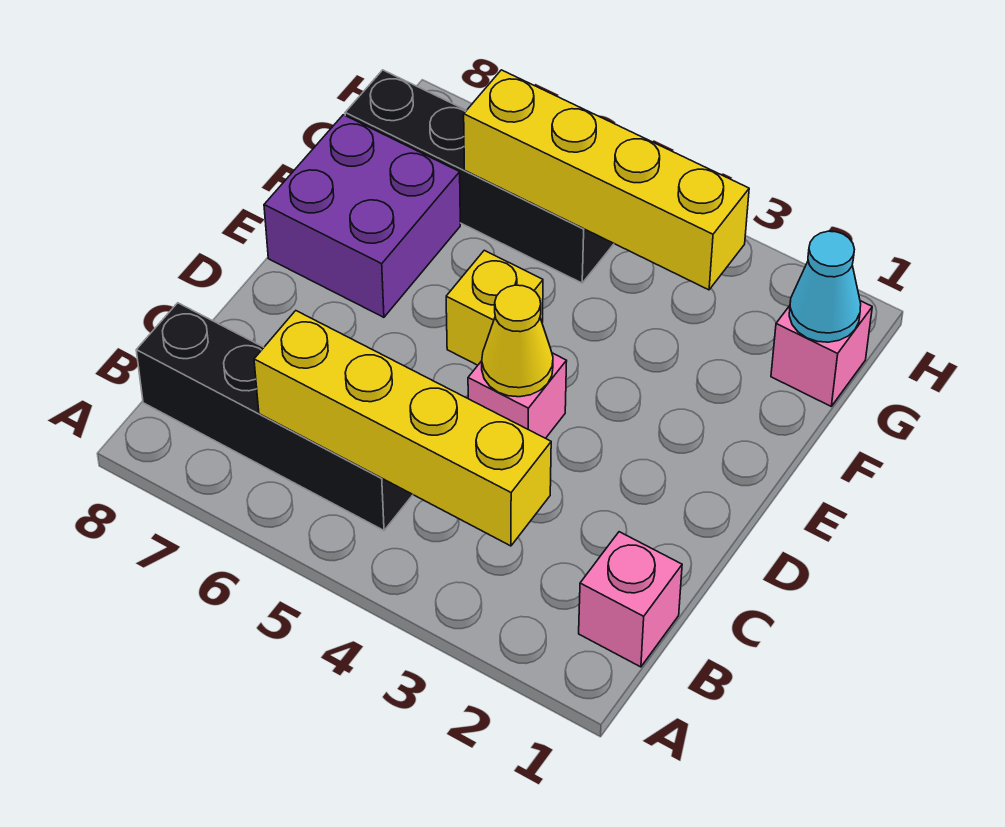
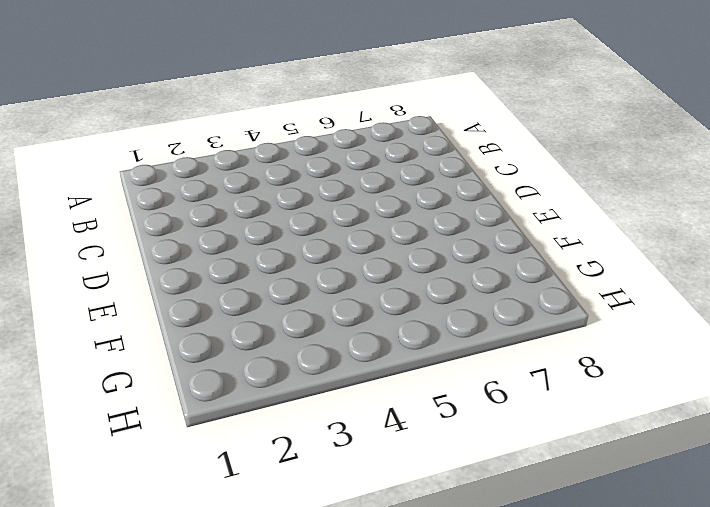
none -> pink 1x1 brick [579,532,682,667]
none -> black 1x4 brick [136,303,413,530]

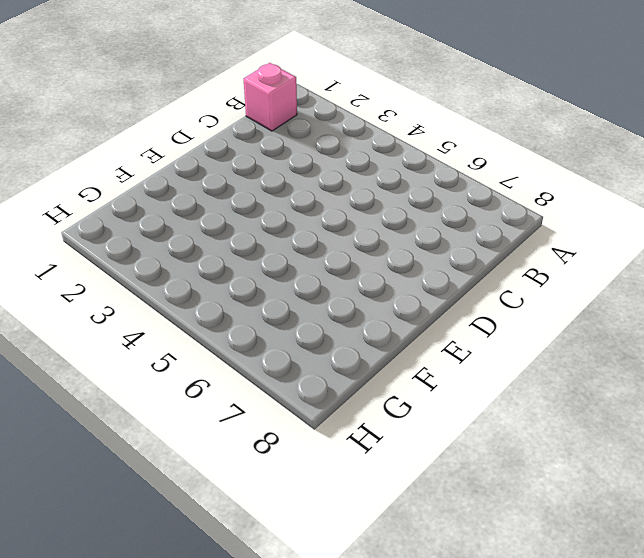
none -> black 1x4 brick [136,303,413,530]
none -> pink 1x1 brick [468,353,567,438]

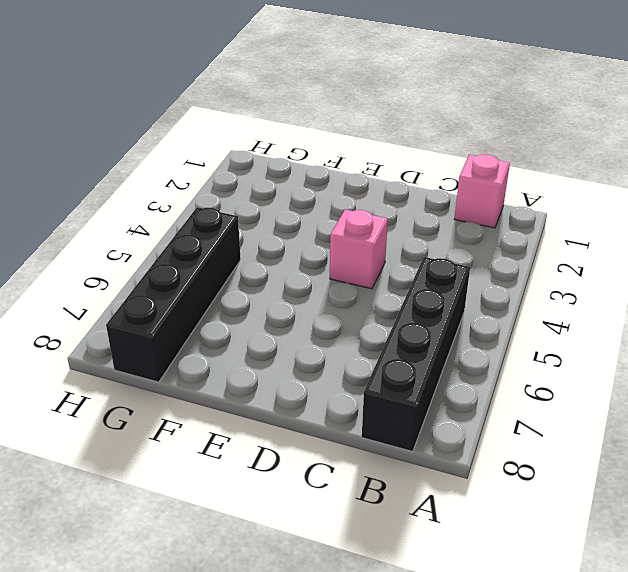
none -> yellow 1x1 brick [446,250,543,365]
none -> purple 2x2 brick [264,115,460,317]

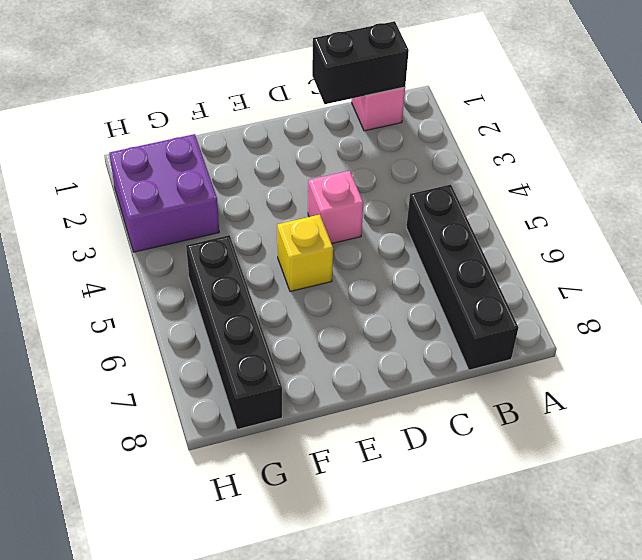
black 1x2 brick [312,21,409,104] -> none
purple 2x2 brick [109,134,219,252] -> purple 2x2 brick moved to [264,115,460,317]
none -> pink 1x1 brick [771,301,872,406]
none -> yellow 1x4 brick [254,311,551,546]

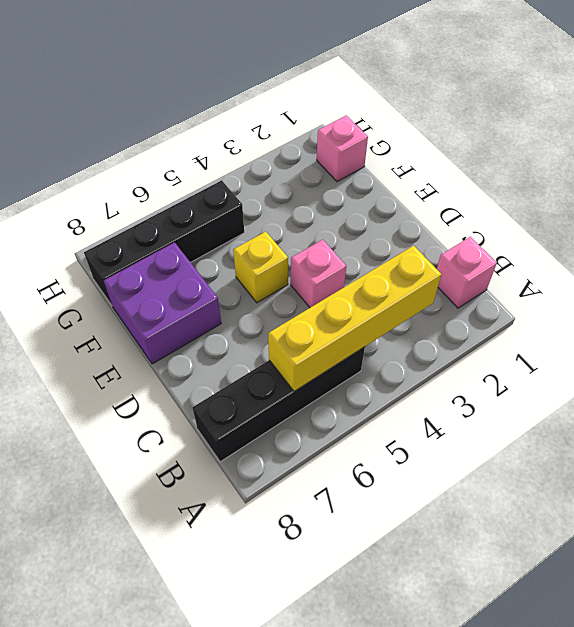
none -> yellow 1x1 cone [482,285,553,397]
none -> cyan 1x1 cone [789,231,861,342]

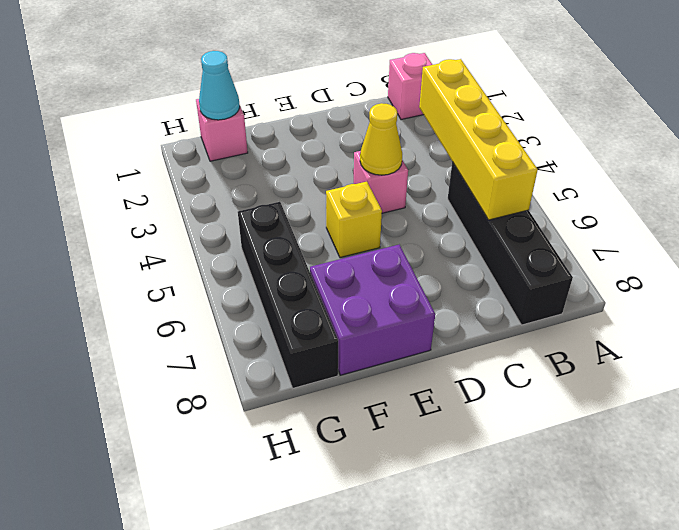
none -> yellow 1x4 brick [464,70,749,290]

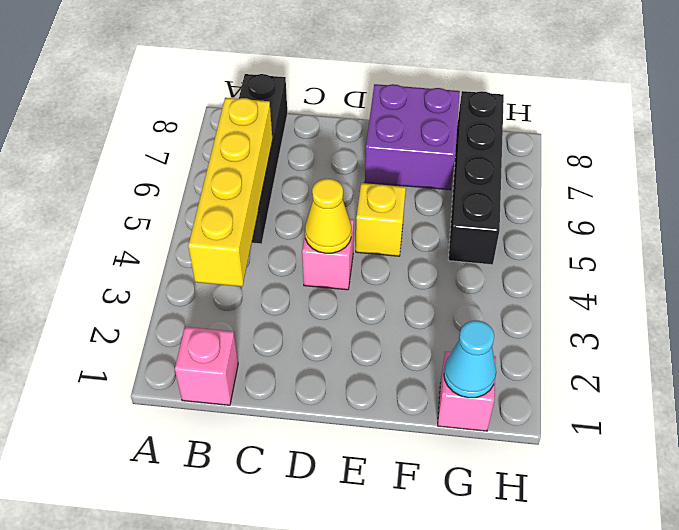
none -> yellow 1x4 brick [464,70,749,290]

